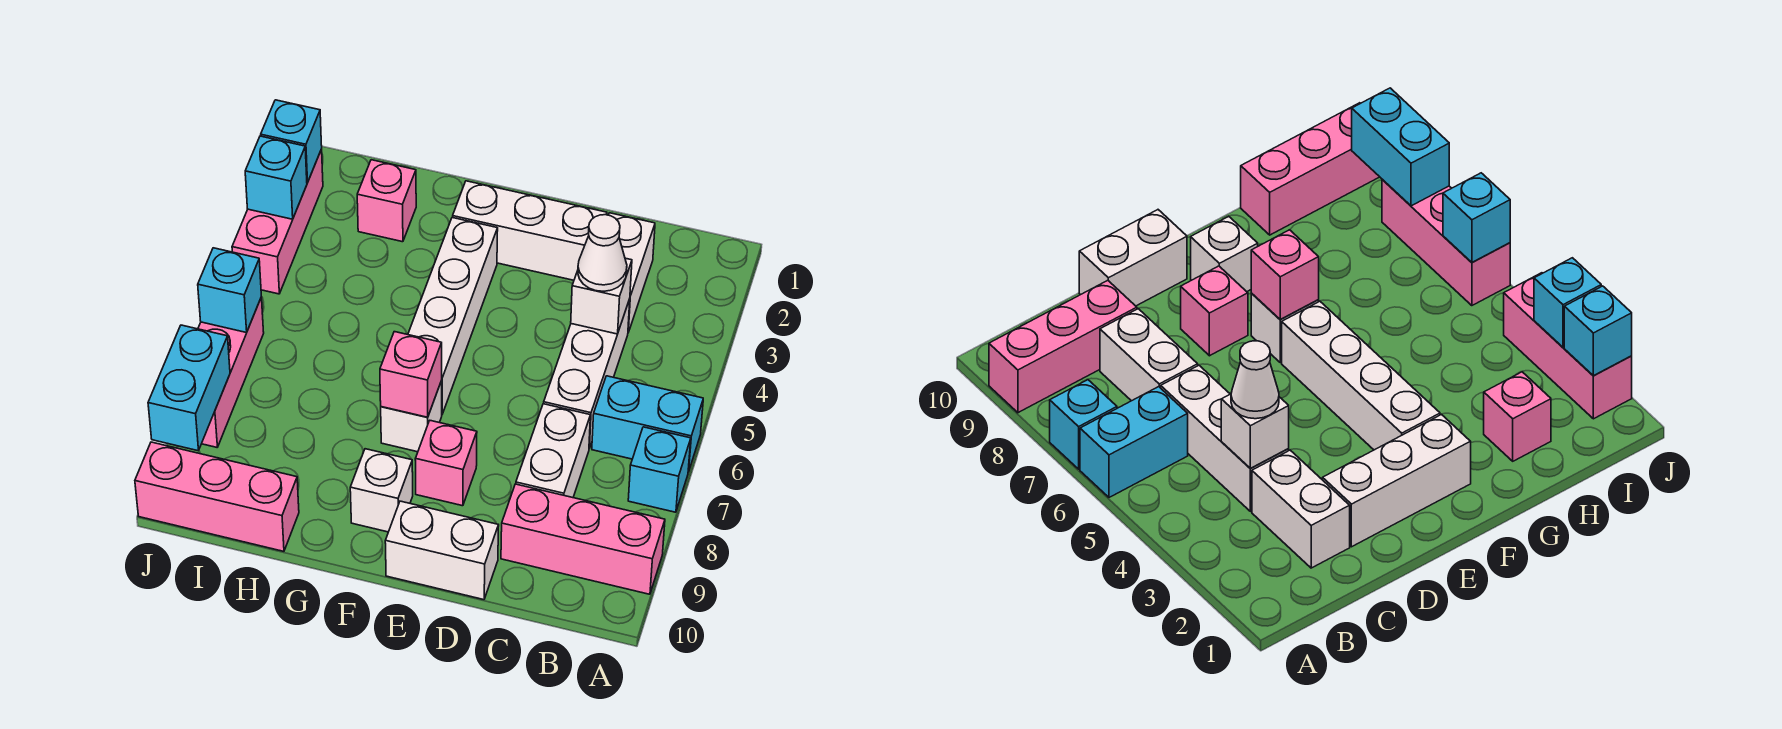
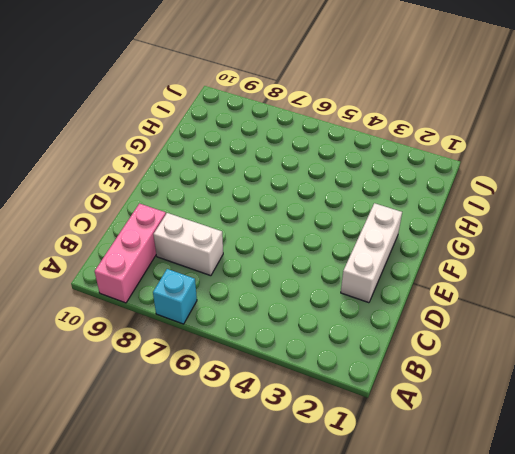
none -> cyan 1x2 brick [592,376,703,472]
none -> white 1x2 brick [609,213,655,332]
none -> white 1x3 brick [544,299,630,449]

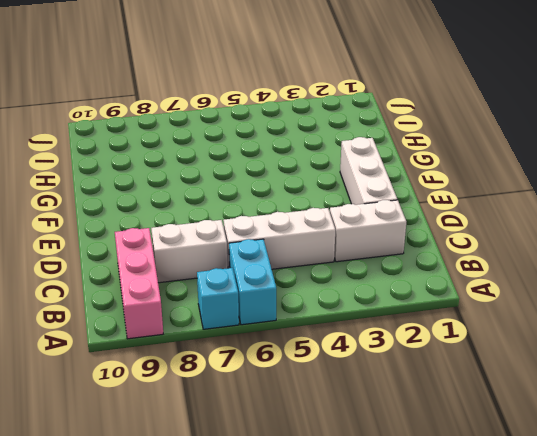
none -> white 1x2 brick [385,501,499,600]
none -> pink 1x1 brick [415,421,477,506]
none -> white 1x4 brick [408,217,498,414]

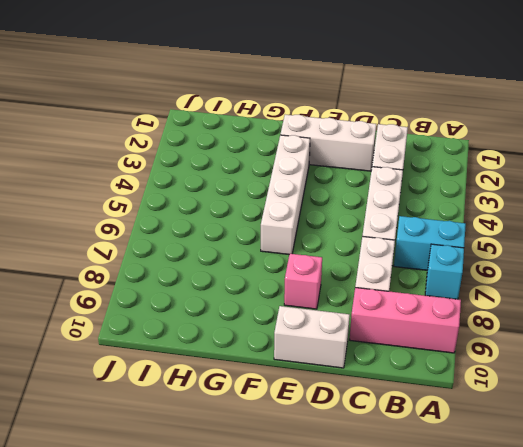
none -> white 1x1 brick [381,381,442,452]
none -> white 1x1 brick [350,449,413,532]
none -> pink 1x1 brick [357,160,416,242]

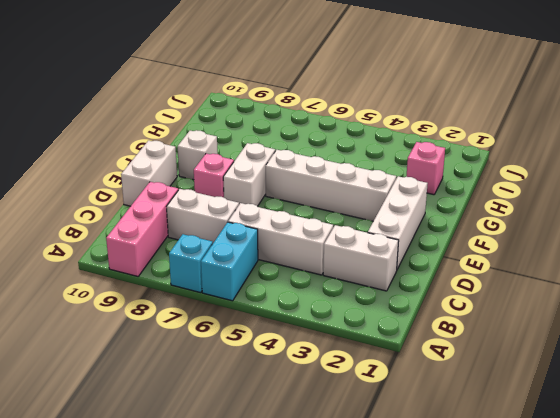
white 1x2 brick [223,143,275,206] -> white 1x1 brick [381,381,442,452]
none -> pink 1x3 brick [135,442,299,551]
none -> pink 1x3 brick [232,149,323,294]
none -> pink 1x3 brick [198,297,264,447]

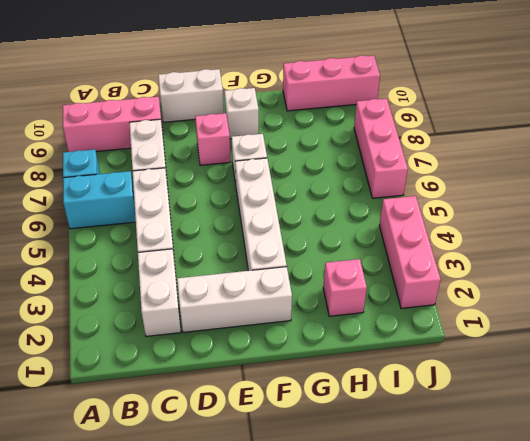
none -> white 1x1 brick [571,258,632,334]
none -> pink 1x1 brick [380,332,442,417]
none -> cyan 1x1 brick [261,100,322,183]

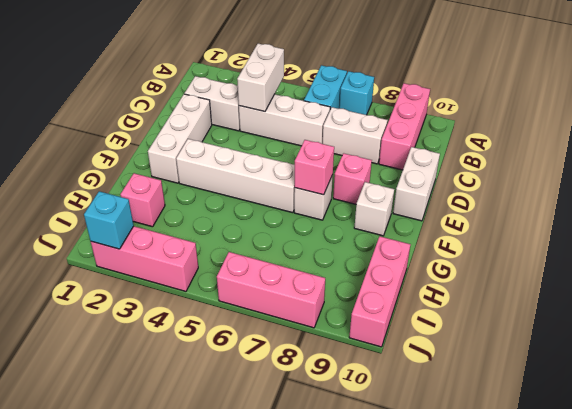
white 1x2 brick [237,44,284,111] -> white 1x1 brick [571,258,632,334]
none -> cyan 1x1 brick [245,136,307,219]
none -> cyan 1x1 brick [198,248,261,333]
none -> cyan 1x2 brick [148,325,230,451]

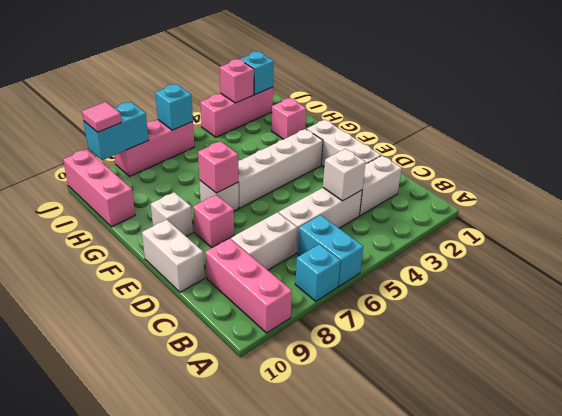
pink 1x1 brick [220,59,254,103] -> cyan 1x1 brick [245,136,307,219]
pink 1x1 tile [82,102,121,132] -> none
none -> white 1x1 cone [578,215,627,291]

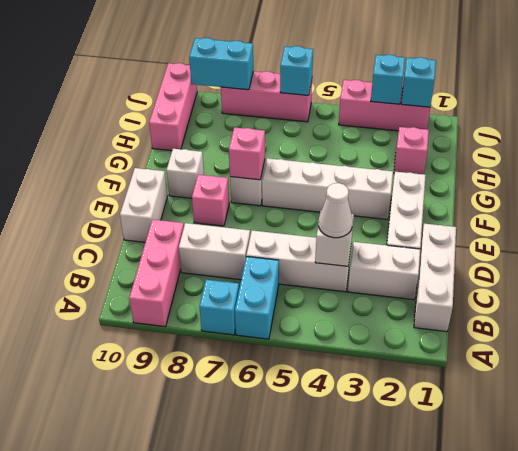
white 1x3 brick [414,224,456,332] -> none

